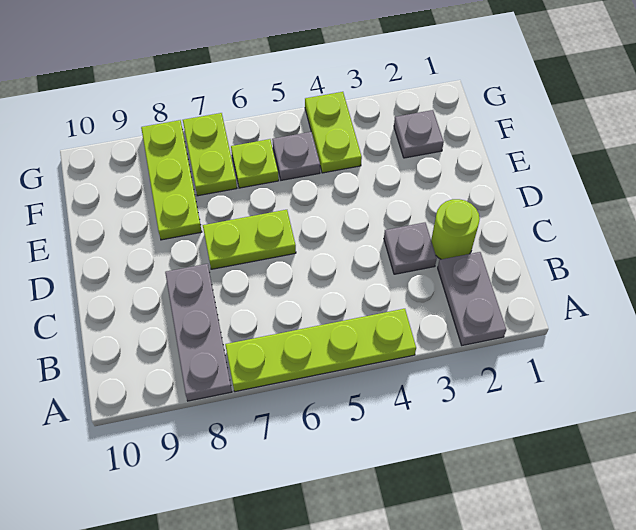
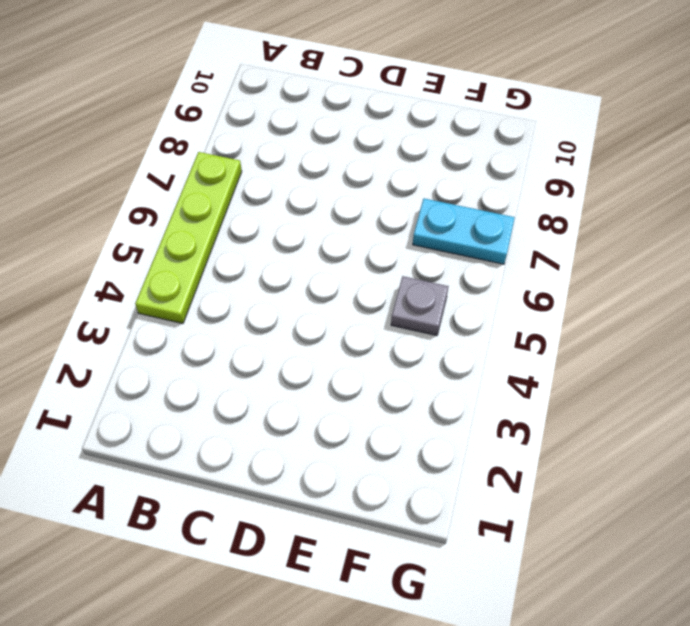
cyan 1x2 plate [413,199,515,264] -> lime 1x2 plate [183,113,237,196]
none -> grey 1x2 plate [438,252,506,345]
none -> grey 1x3 plate [165,264,232,401]
none -> lime 1x1 round brick [431,199,480,259]

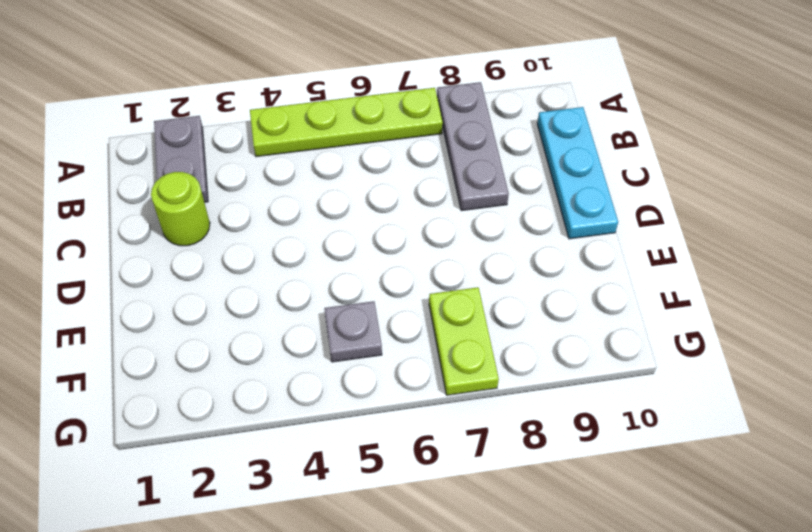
cyan 1x3 plate [537,107,618,239] -> none
none -> grey 1x1 plate [384,223,437,274]
none -> lime 1x2 plate [203,210,296,269]
none -> lime 1x3 plate [141,120,202,240]

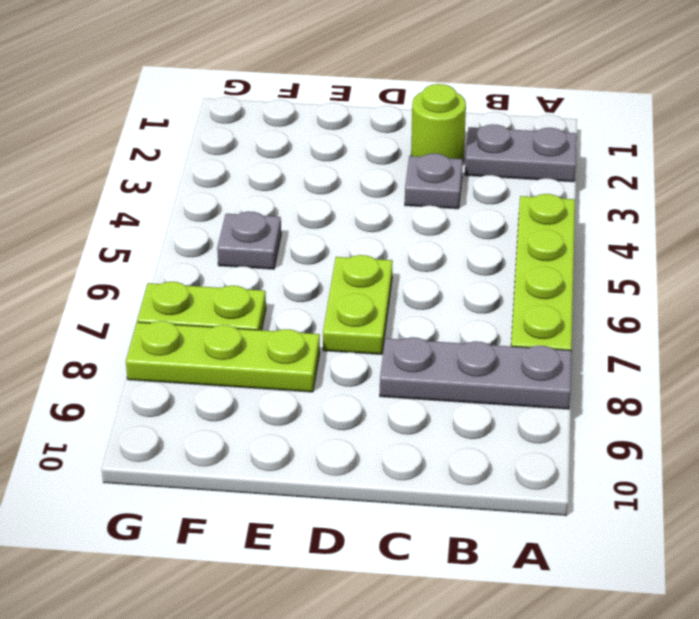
none -> grey 1x1 plate [394,110,444,158]
none -> lime 1x2 plate [305,92,362,173]
none -> lime 1x1 plate [231,139,279,188]

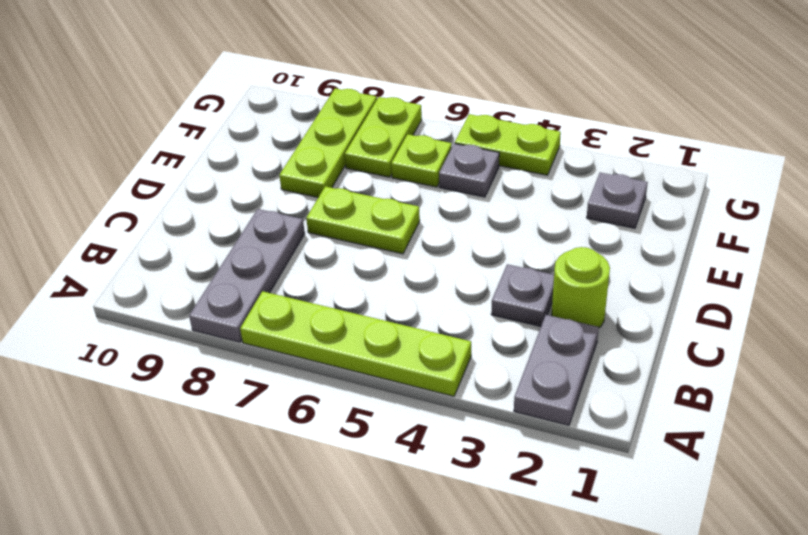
lime 1x2 plate [455,114,561,175] -> lime 1x2 plate turned to [305,92,362,173]

